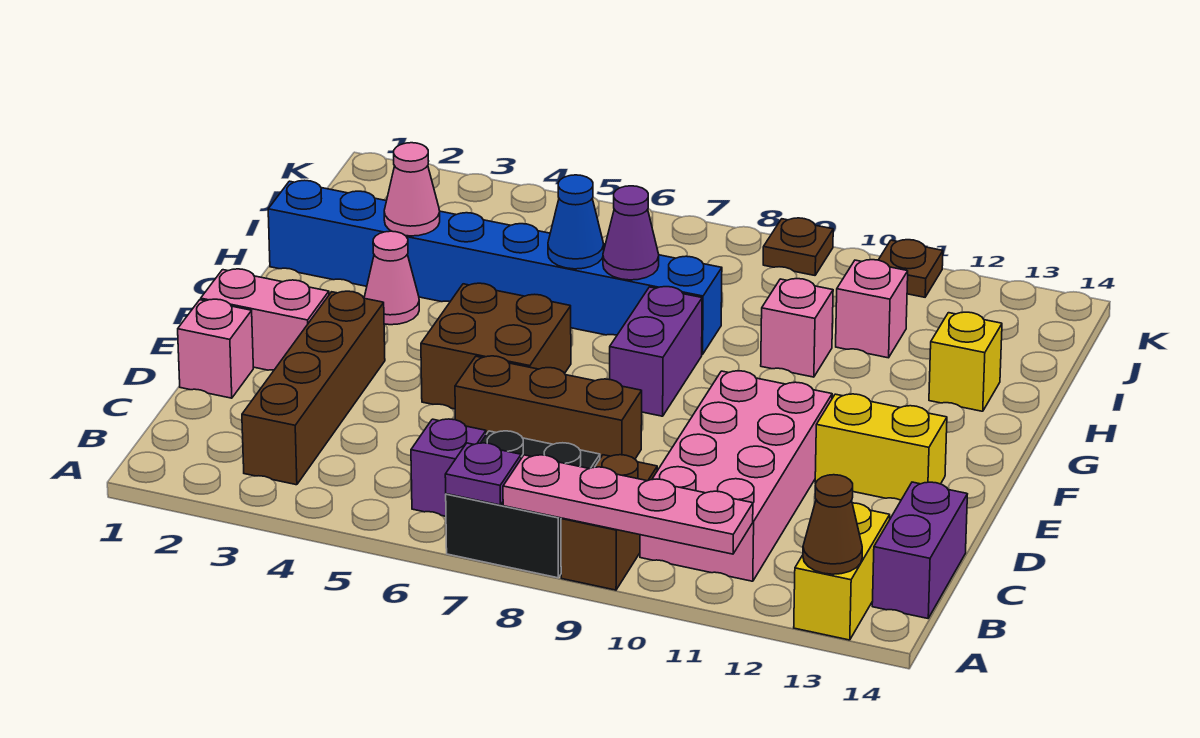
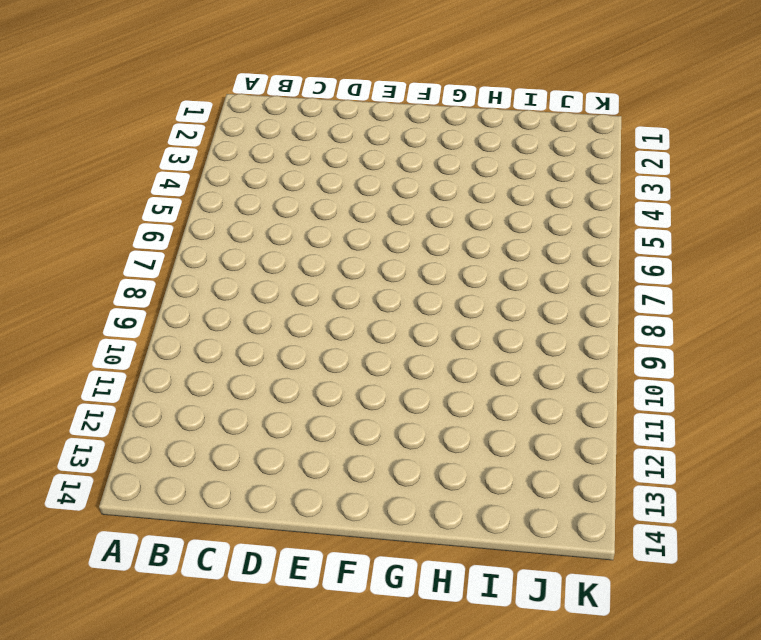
none -> black 2x2 brick [446,431,600,578]
none -> brown 1x2 brick [561,455,657,590]
none -> yellow 1x2 brick [794,503,890,640]

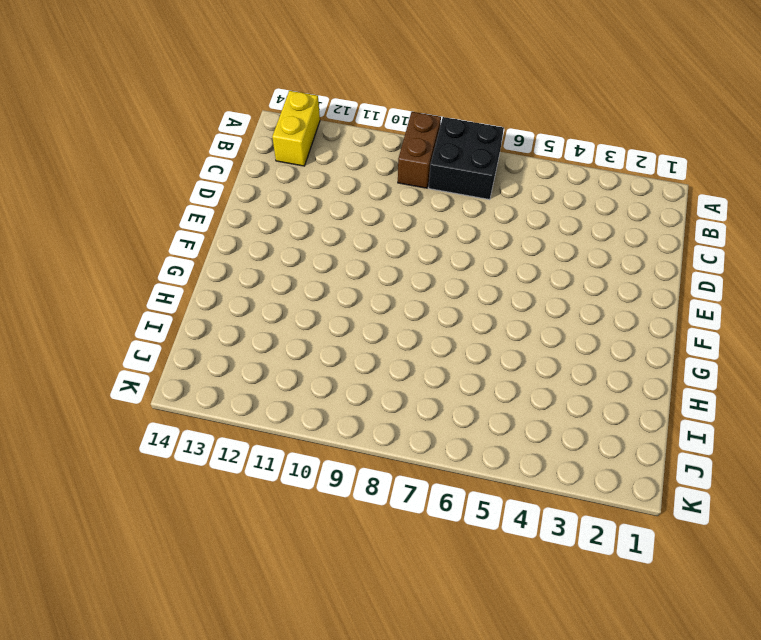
none -> brown 1x4 brick [242,291,385,485]
none -> purple 1x1 brick [411,419,486,516]
none -> pink 2x4 brick [640,371,832,581]

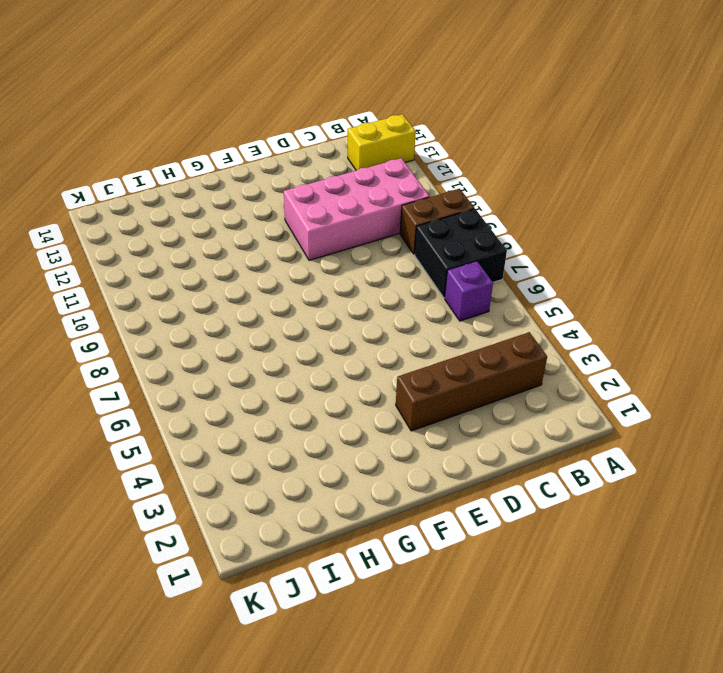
none -> purple 1x2 brick [872,482,967,618]
none -> pink 1x1 brick [178,299,253,398]
none -> brown 1x3 brick [455,356,642,459]

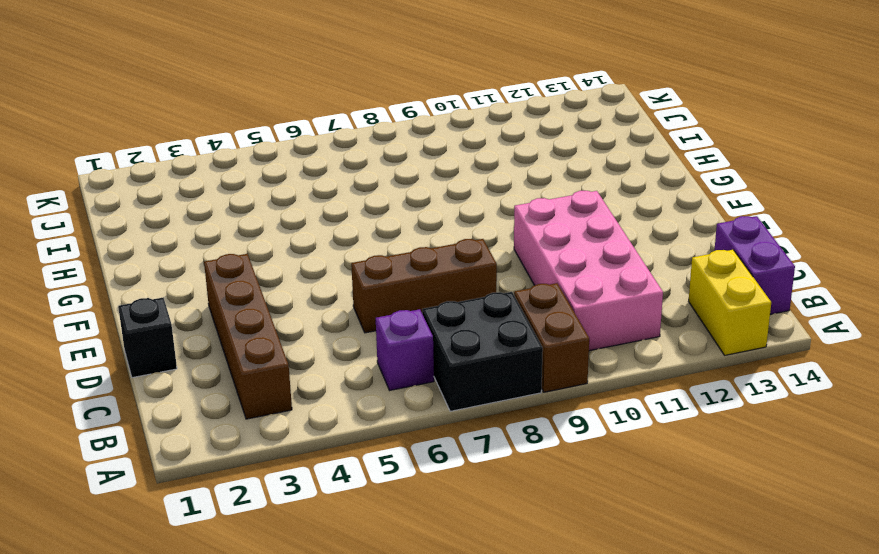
black 1x1 brick [118,298,177,378] -> pink 1x1 brick [178,299,253,398]
none -> pink 1x2 brick [201,269,329,370]
none -> brown 2x2 brick [421,283,571,409]
none -> yellow 1x2 brick [815,394,947,500]

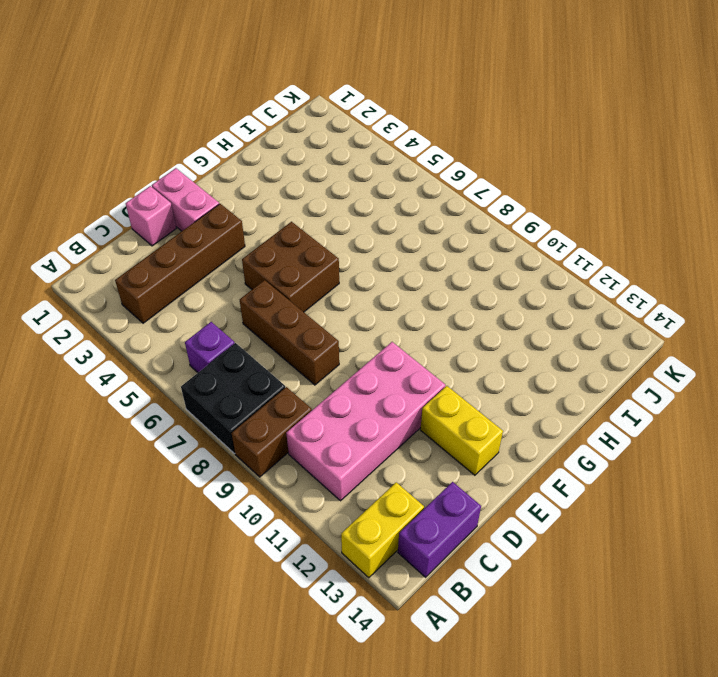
none -> purple 1x2 brick [610,287,702,416]
none -> pink 1x1 cone [364,231,419,325]
none -> blue 1x8 brick [268,180,722,355]

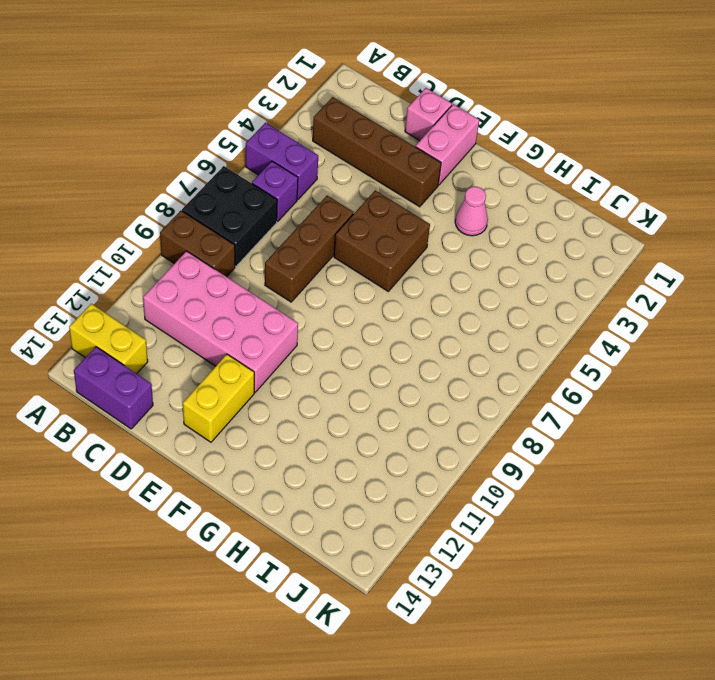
purple 1x2 brick [246,123,318,199] -> purple 1x2 brick moved to [610,287,702,416]
none -> blue 1x8 brick [268,180,722,355]
none -> pink 1x1 brick [761,278,833,377]
none -> yellow 1x1 brick [929,312,1002,411]

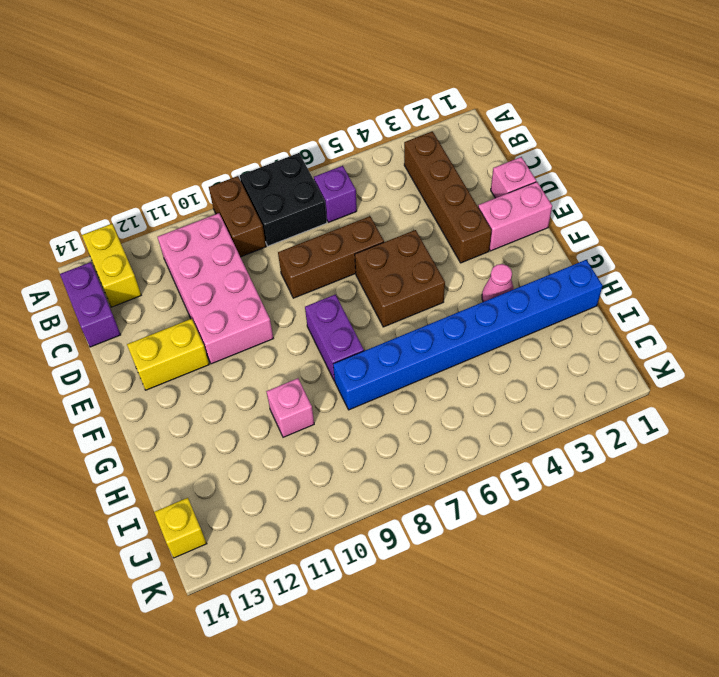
yellow 1x1 brick [154,498,207,558] -> yellow 1x1 brick moved to [929,312,1002,411]
none -> pink 1x1 brick [836,260,908,358]
none -> brown 1x1 plate [763,218,833,275]
none -> brown 1x1 plate [879,240,943,297]

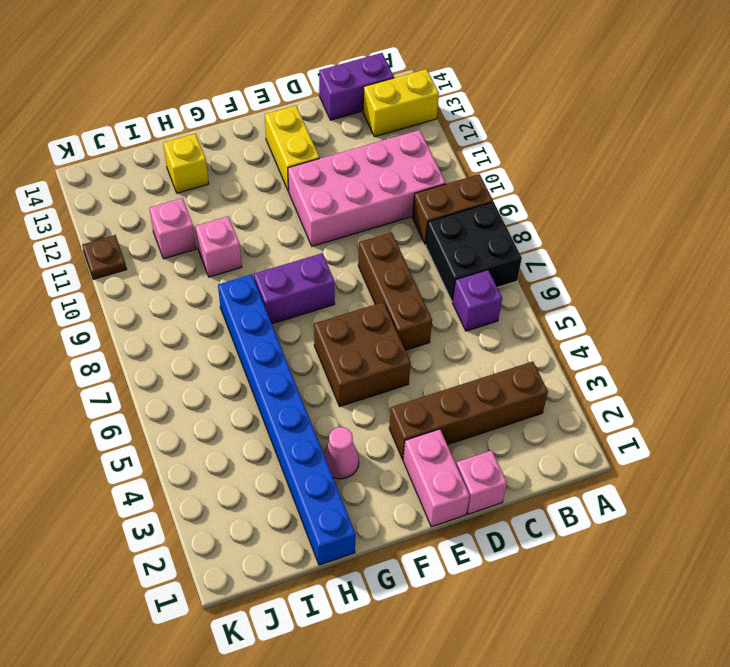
none -> brown 1x1 plate [763,218,833,275]
none -> purple 1x1 plate [445,443,521,505]
none -> pink 1x4 plate [503,455,753,554]

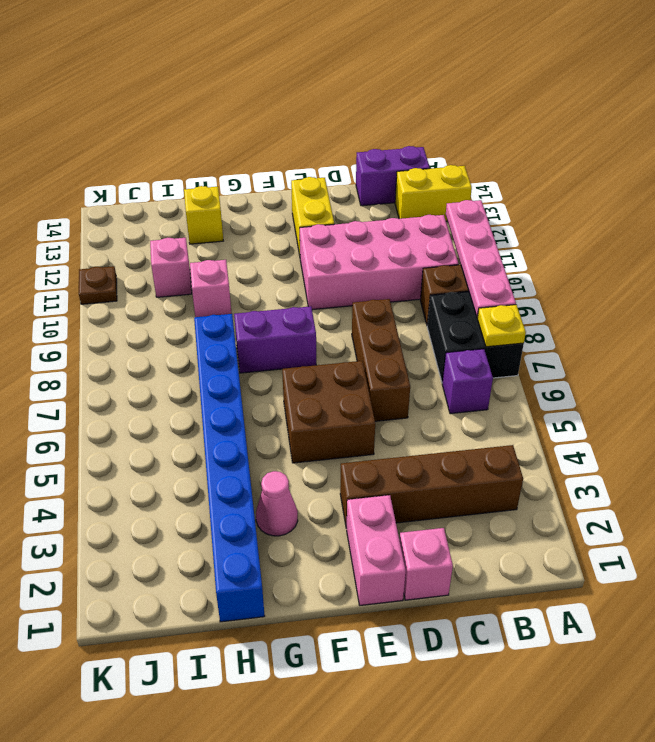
yellow 1x1 plate [477,305,526,347] -> purple 1x1 plate [445,443,521,505]
none -> brown 1x1 plate [763,218,833,275]
none -> brown 1x1 cone [803,475,862,574]
none -> pink 1x1 cone [384,143,440,236]

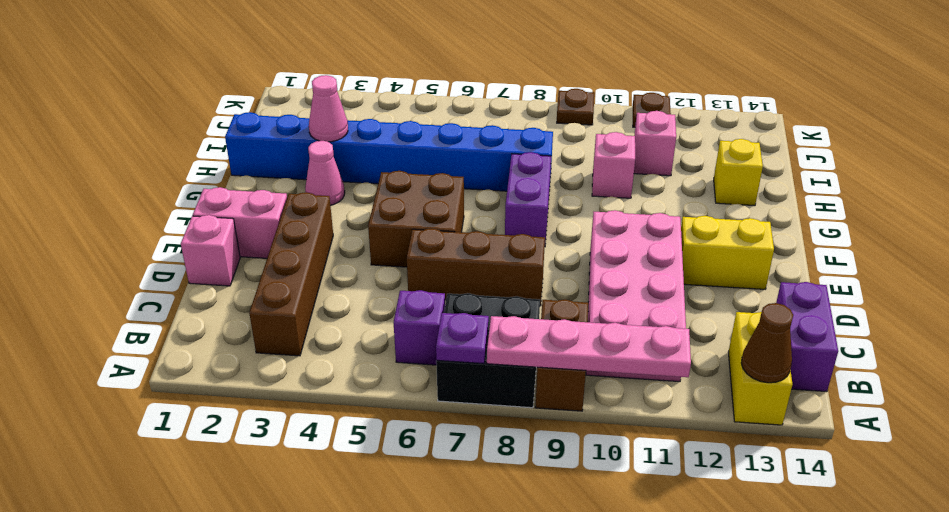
none -> blue 1x1 cone [548,175,604,269]
none -> purple 1x1 cone [603,186,659,280]

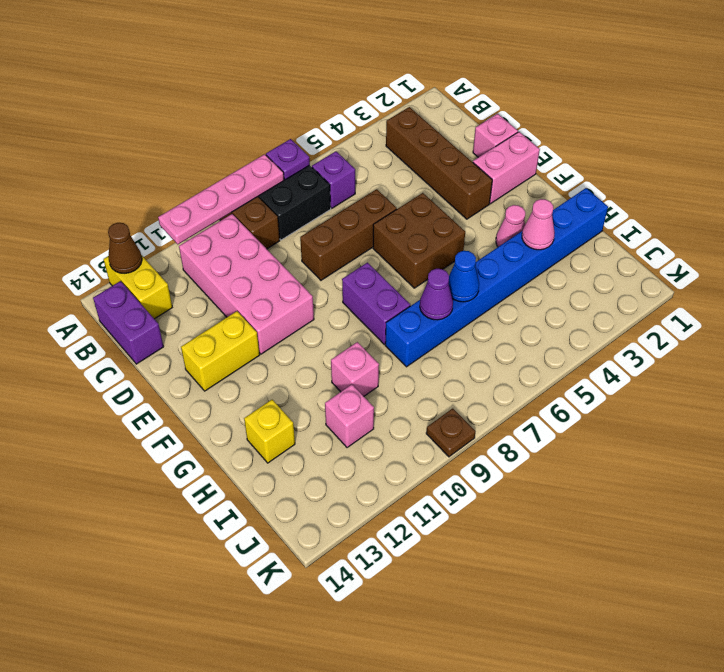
none -> brown 1x1 plate [879,240,943,297]

